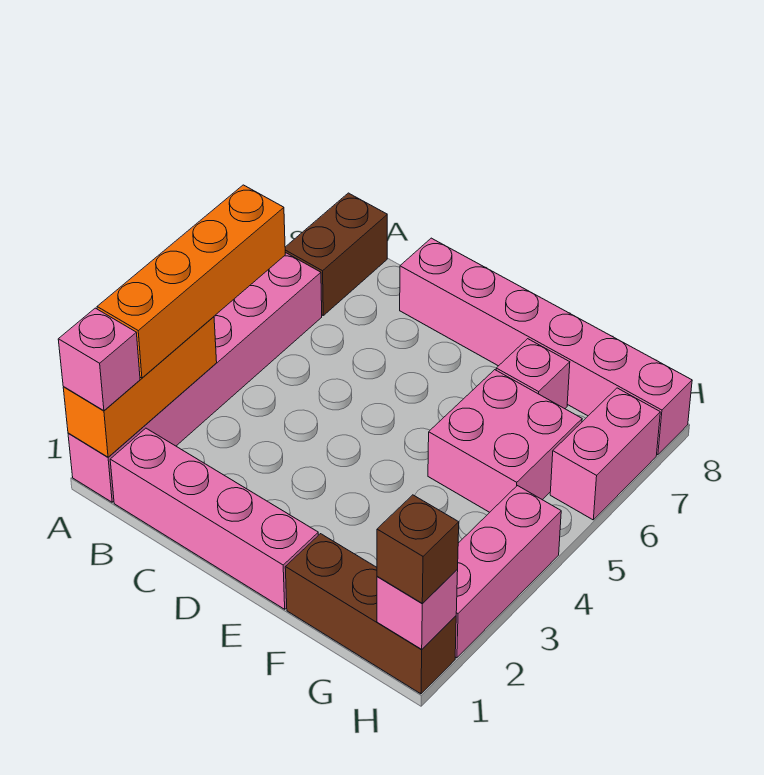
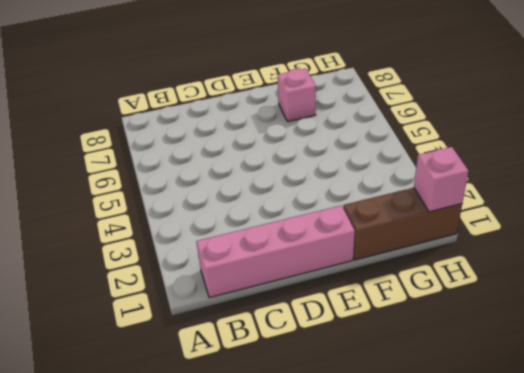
none -> pink 1x6 brick [68,252,322,502]
none -> brown 1x2 brick [285,193,387,315]
none -> pink 1x6 brick [400,238,692,455]

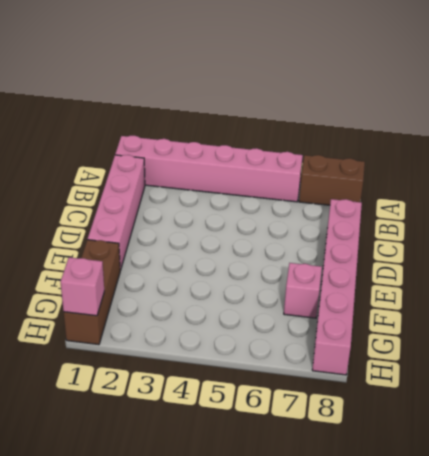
none -> pink 2x2 brick [428,370,582,512]
none -> pink 1x3 brick [455,486,561,658]
none -> pink 1x2 brick [550,388,660,520]

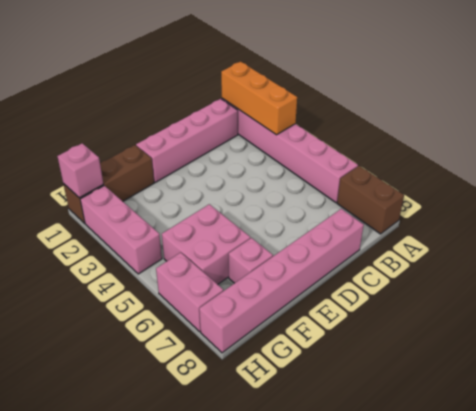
none -> pink 1x1 brick [58,308,140,411]
none -> orange 1x4 brick [97,185,285,378]
none -> brown 1x1 brick [377,495,459,603]

